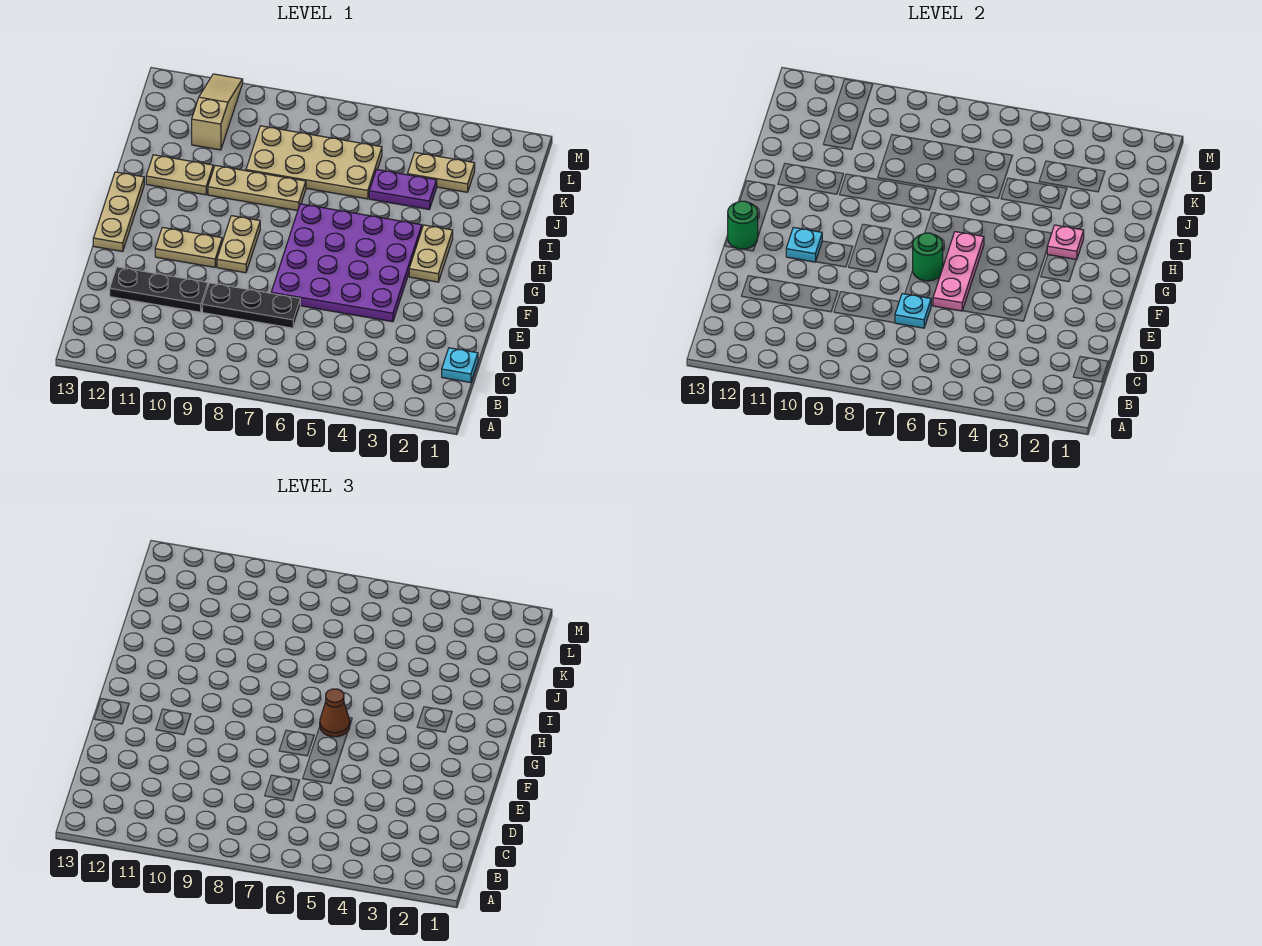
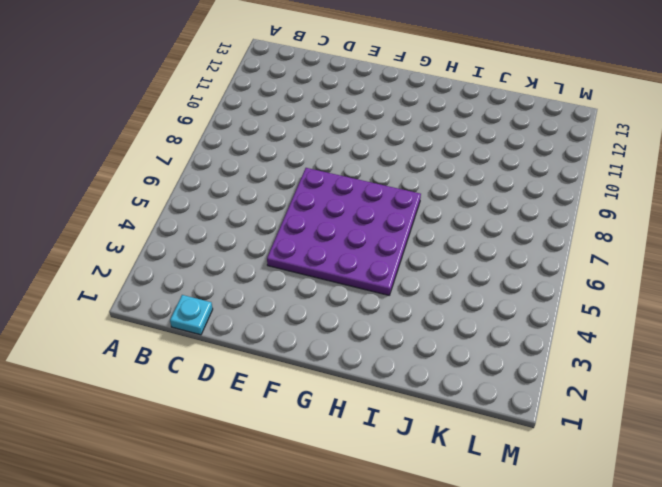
none -> black 1x3 plate [202,283,300,328]
none -> black 1x3 plate [110,267,208,312]
none -> tan 1x2 plate [217,216,260,273]

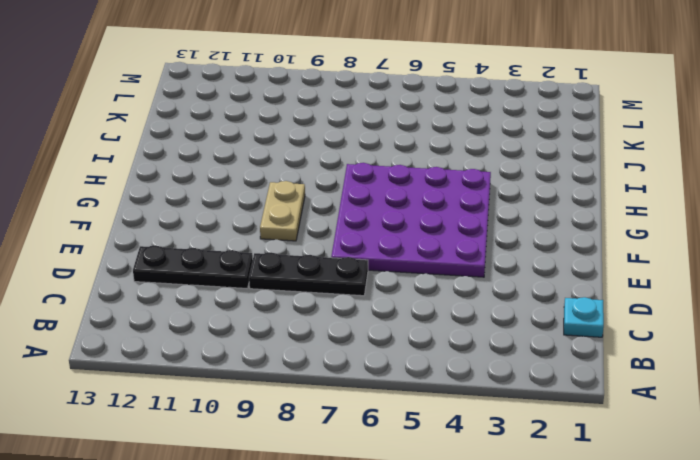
none -> tan 1x2 plate [155,227,222,267]
none -> tan 1x3 plate [93,172,144,252]
none -> tan 1x2 plate [409,225,453,282]

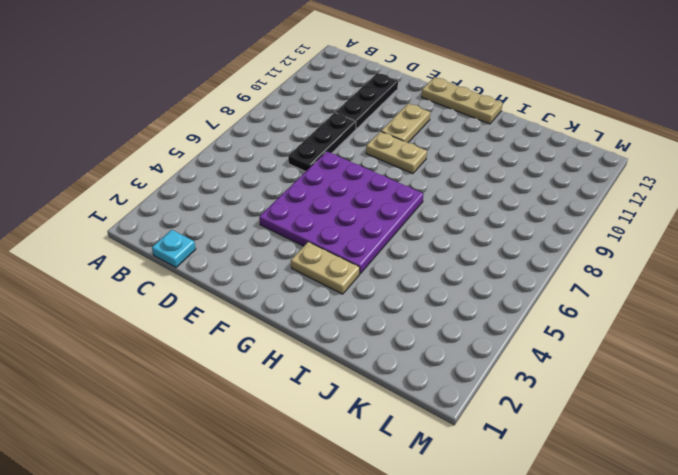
none -> tan 1x3 plate [208,165,306,211]
none -> tan 1x2 plate [146,155,213,195]
none -> purple 1x2 plate [369,170,437,209]

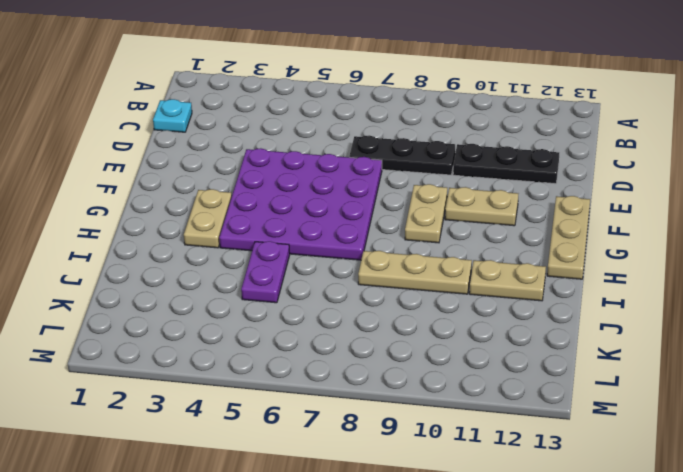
purple 1x2 plate [241,241,290,303] -> purple 1x2 plate turned to [369,170,437,209]
none -> tan 2x4 plate [246,126,382,199]
none -> tan 1x2 plate [408,152,475,192]
none -> tan 1x3 slope [192,74,243,150]

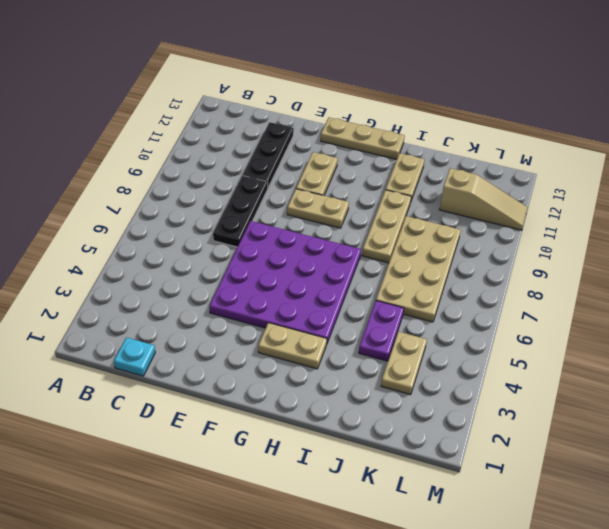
none -> cyan 1x1 plate [895,294,931,328]
none -> pink 1x3 plate [933,232,984,311]
none -> green 1x1 round brick [913,233,943,281]

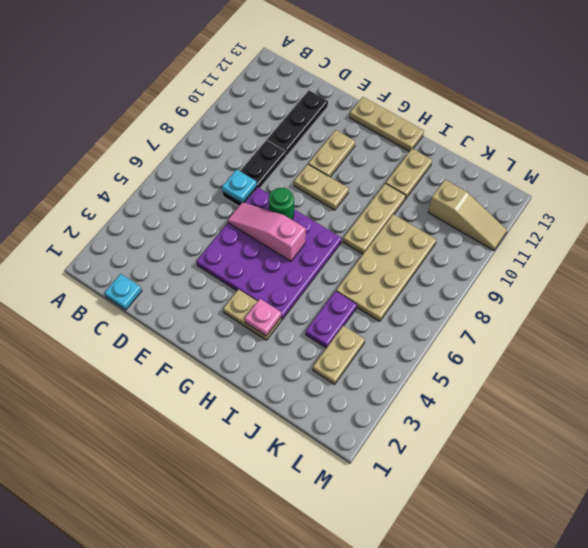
pink 1x3 slope [228,202,306,261] -> pink 1x3 plate [933,232,984,311]
none -> cyan 1x1 plate [786,227,822,262]
none -> green 1x1 round brick [728,201,758,249]
none -> brown 1x1 cone [320,689,350,737]

